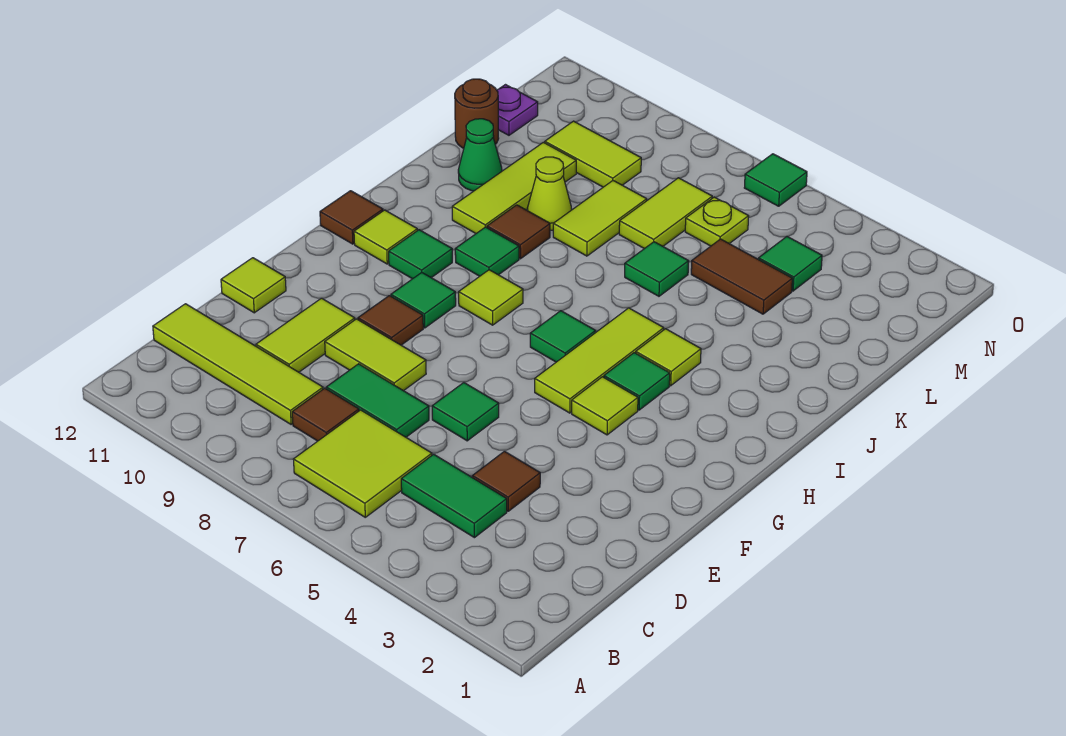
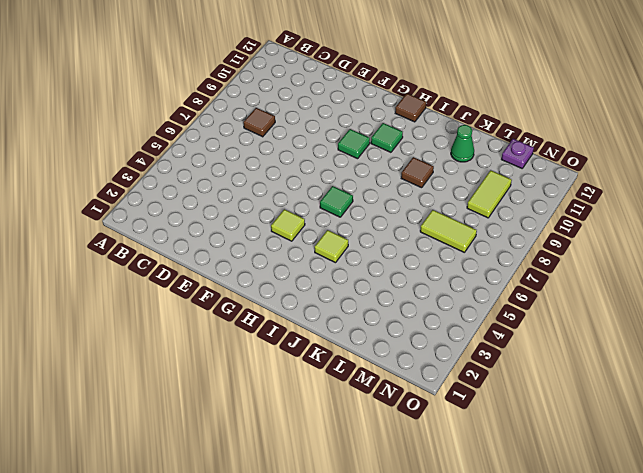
none -> lime 2x2 tile [293,410,432,517]
none -> green 1x2 tile [401,454,507,538]
none -> lime 1x4 tile [153,304,323,424]
none -> brown 1x1 tile [472,451,540,511]

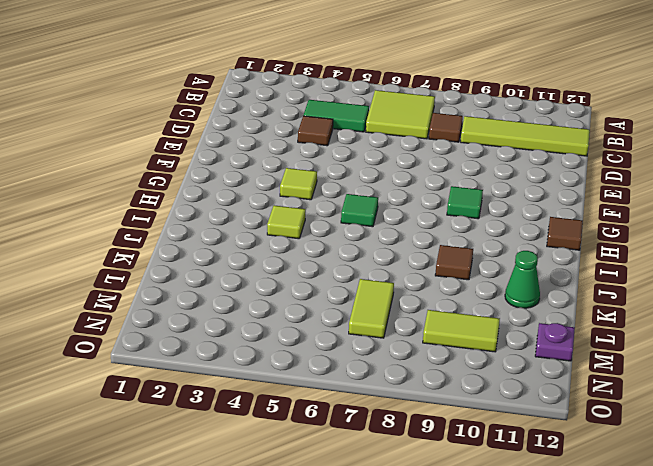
none -> green 1x2 tile [326,364,429,437]
none -> lime 1x2 tile [256,298,355,372]
none -> green 1x1 tile [432,383,499,441]
none -> lime 1x2 tile [325,319,426,391]

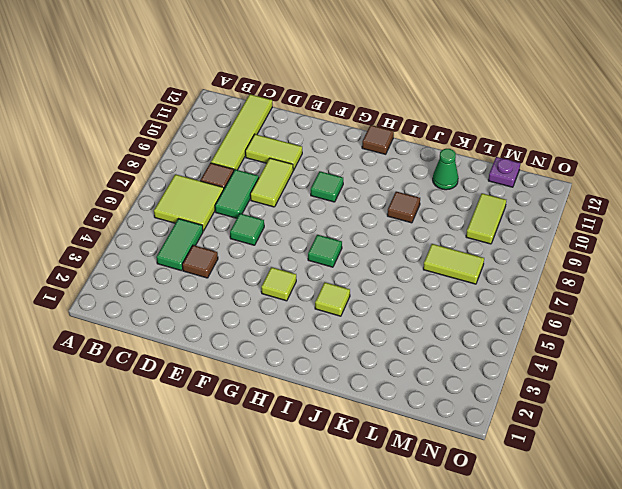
none -> lime 1x1 tile [221,258,286,313]
none -> brown 1x1 tile [358,296,423,345]
none -> lime 1x3 tile [535,308,664,413]
none -> green 1x1 tile [604,353,670,410]

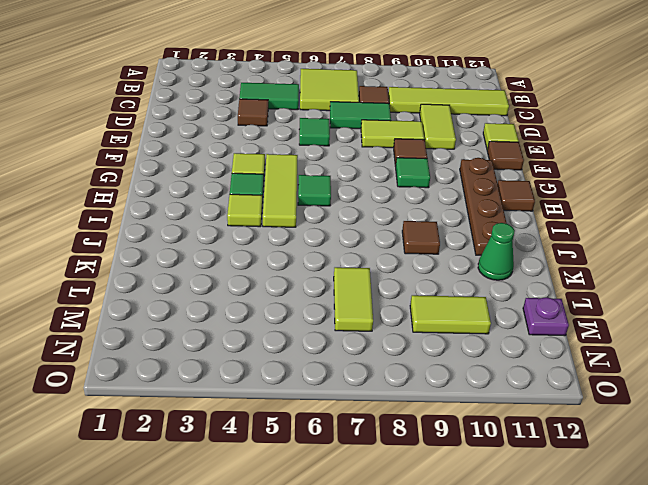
brown 1x1 tile [487,141,524,170] -> none
brown 1x4 plate [460,158,507,255] -> lime 1x1 tile [354,210,417,264]
none -> lime 1x1 tile [459,270,523,325]
none -> green 1x1 tile [389,230,452,279]
none -> green 1x1 tile [455,227,519,276]
none -> lime 1x3 tile [452,142,576,233]

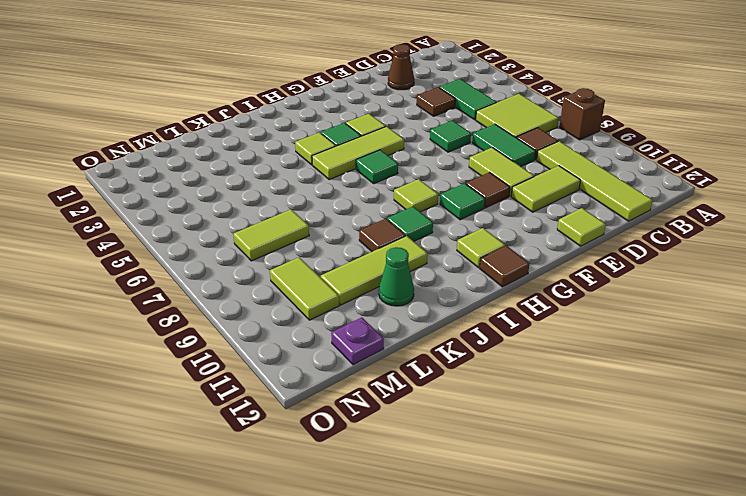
brown 1x1 brick [559,88,605,140] -> none
brown 1x1 cone [388,44,414,90] -> none
none -> green 1x1 tile [389,230,452,279]
none -> green 1x1 tile [625,242,689,296]
none -> lime 1x2 tile [553,181,647,256]
none -> lime 1x1 cone [527,157,572,230]

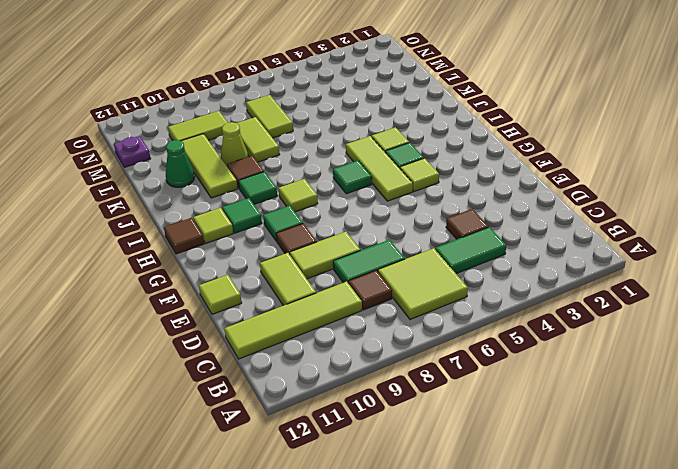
none -> green 1x1 tile [432,383,499,441]
none -> green 1x1 tile [625,242,689,296]
none -> brown 1x2 tile [691,239,792,314]
none -> brown 1x1 round brick [455,79,499,148]

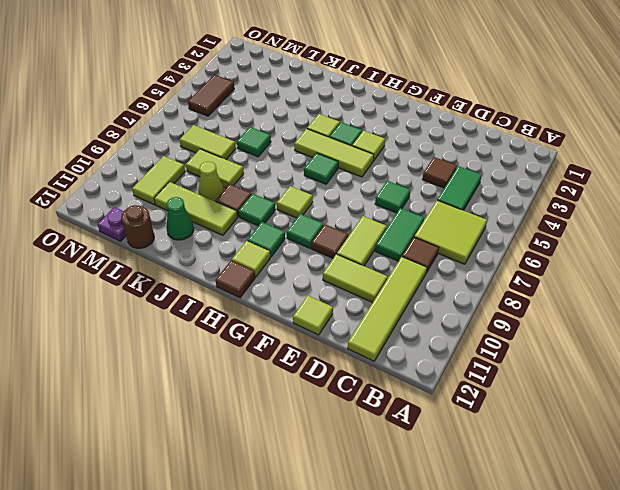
brown 1x2 tile [188,75,234,116] -> brown 1x2 tile moved to [691,239,792,314]
none -> green 1x1 tile [758,237,822,291]
none -> lime 1x1 plate [685,197,749,246]
none -> green 1x1 tile [744,154,807,206]

